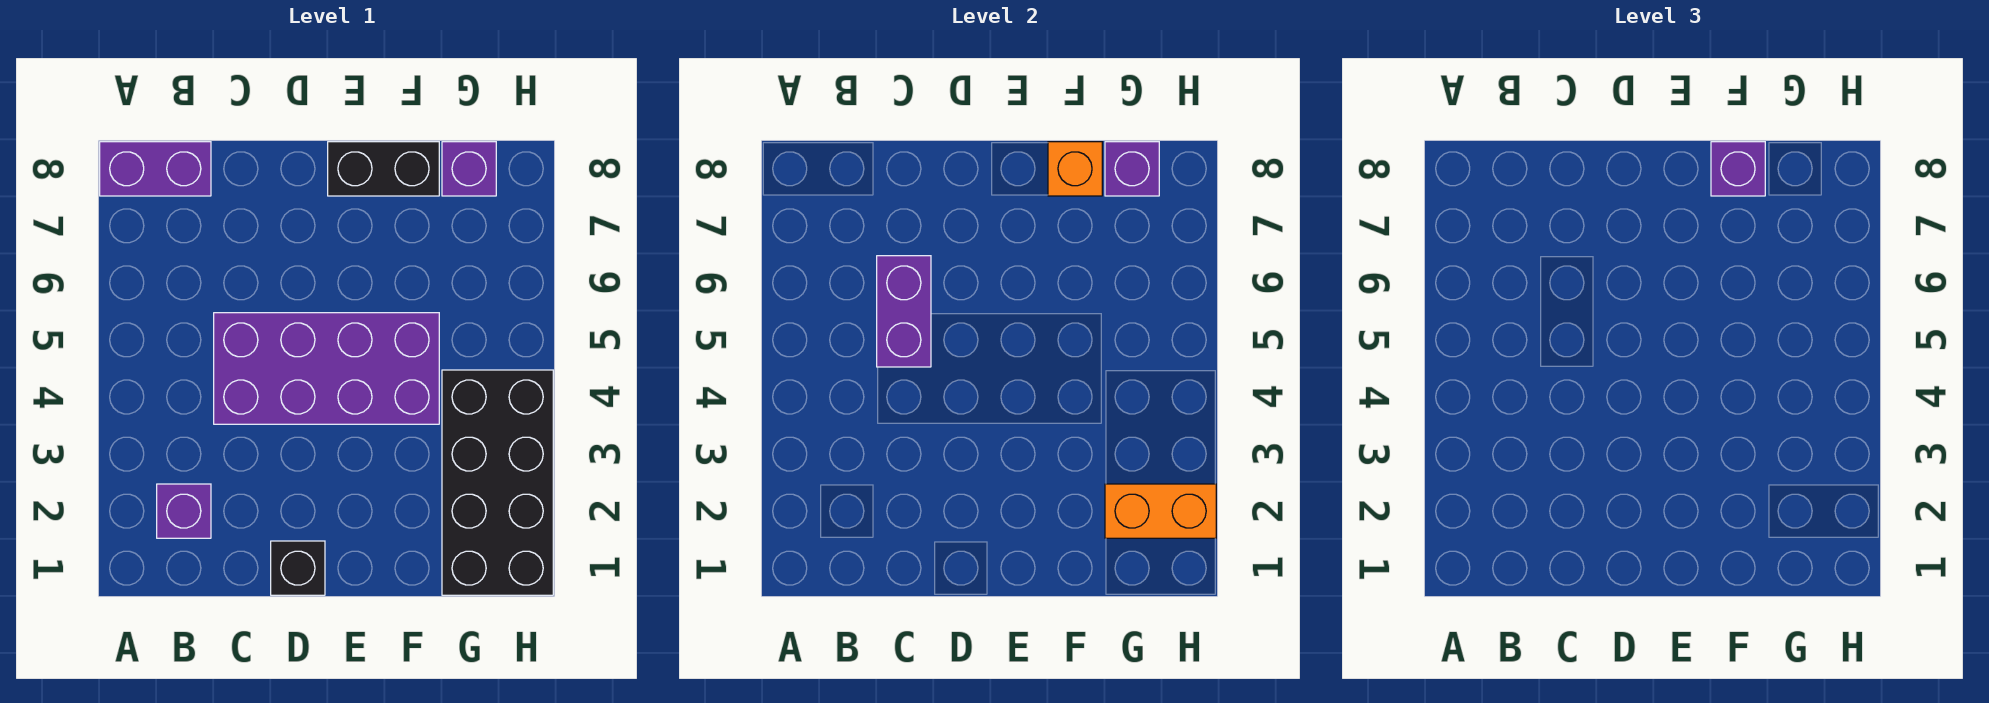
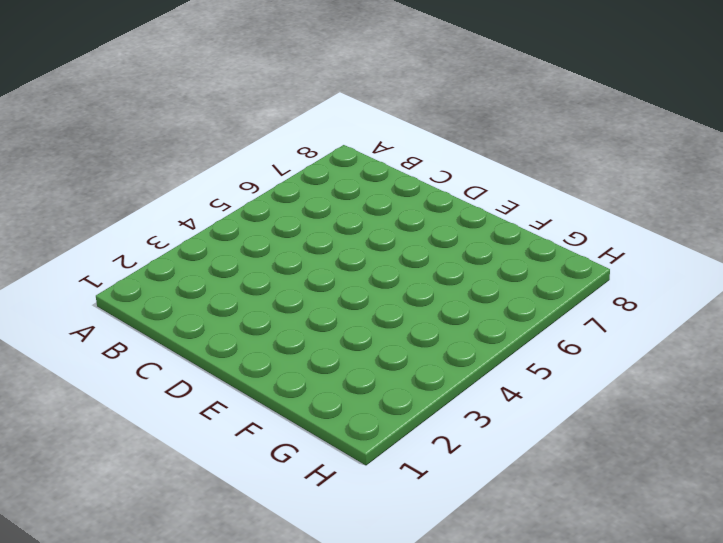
none -> purple 1x2 brick [100,142,211,196]
none -> purple 1x1 brick [157,484,211,538]
none -> purple 2x4 brick [214,313,439,424]

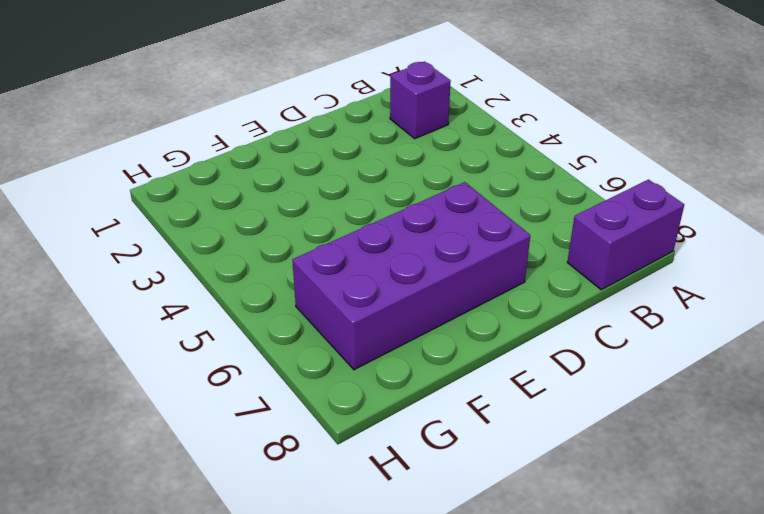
purple 2x4 brick [292,182,530,370] -> purple 2x4 brick moved to [214,313,439,424]
none -> black 1x1 brick [271,541,325,595]
none -> black 1x2 brick [328,142,439,196]
none -> black 2x4 brick [442,370,553,595]

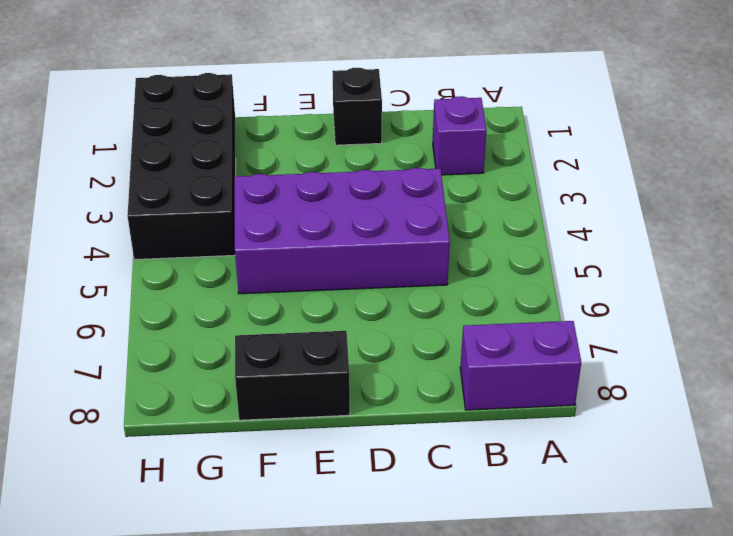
none -> purple 1x1 brick [442,142,496,196]
none -> purple 1x2 brick [877,256,931,367]
none -> orange 1x1 brick [1048,142,1102,196]

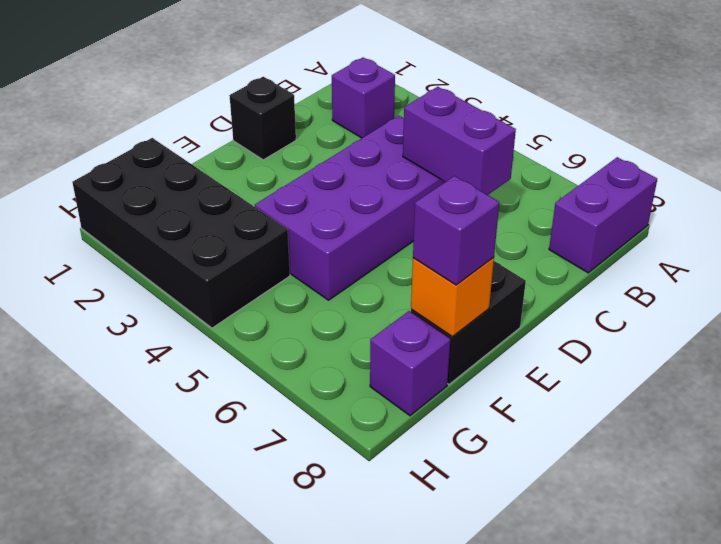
none -> orange 1x2 brick [1105,484,1216,538]
none -> purple 1x1 brick [1105,142,1159,196]

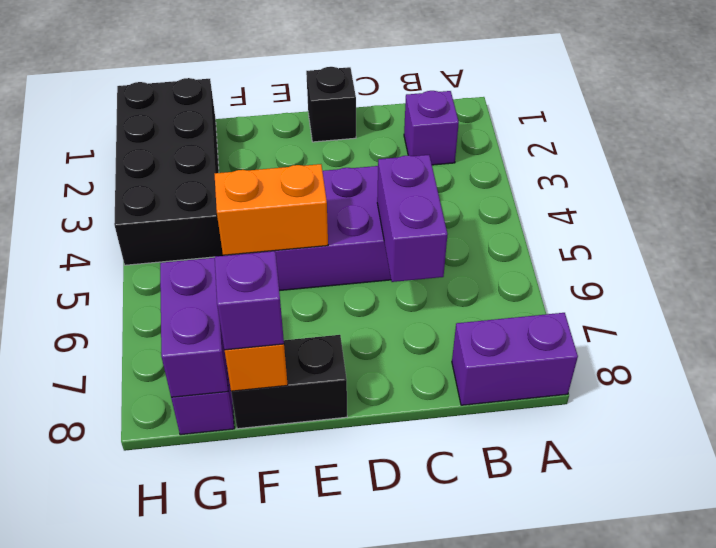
orange 1x2 brick [215,164,328,255] -> orange 1x2 brick moved to [1105,484,1216,538]
purple 1x2 brick [160,258,228,398] -> purple 1x1 brick [1105,142,1159,196]

